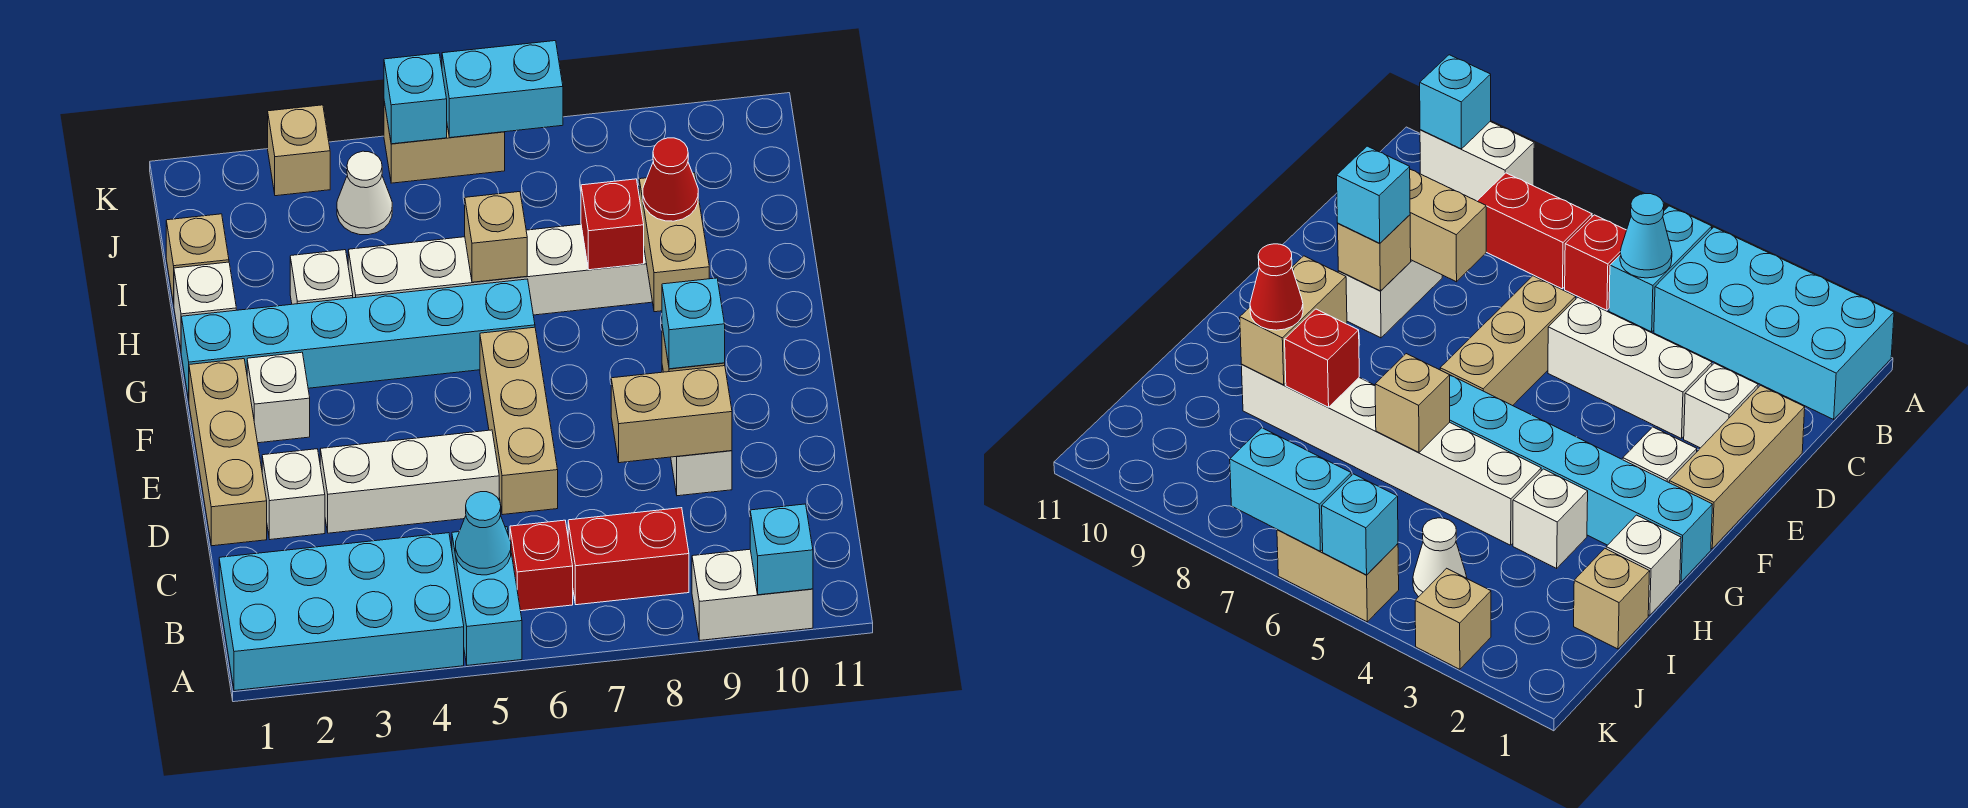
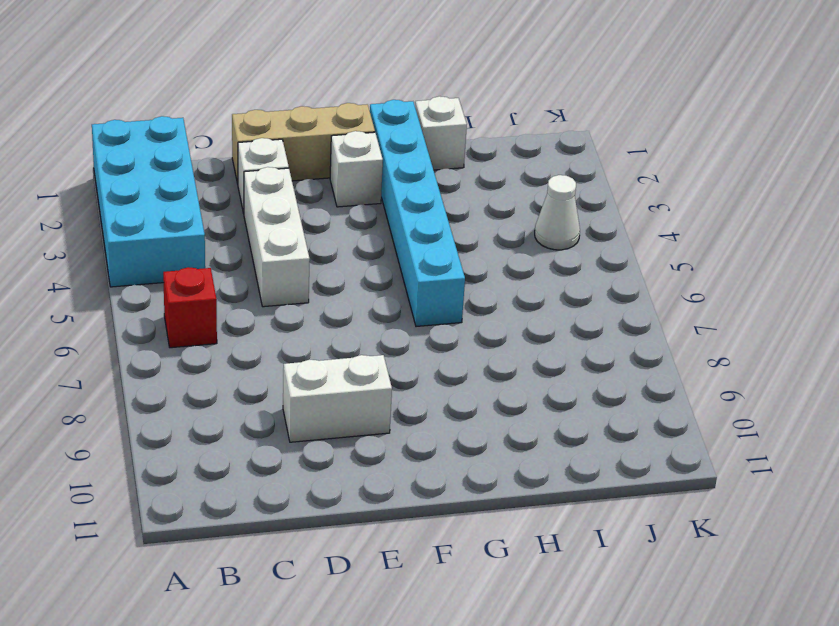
none -> cyan 1x2 brick [452,527,522,665]
none -> white 1x2 brick [692,549,813,640]
none -> red 1x2 brick [568,508,689,605]
none -> tan 1x3 brick [480,327,558,515]

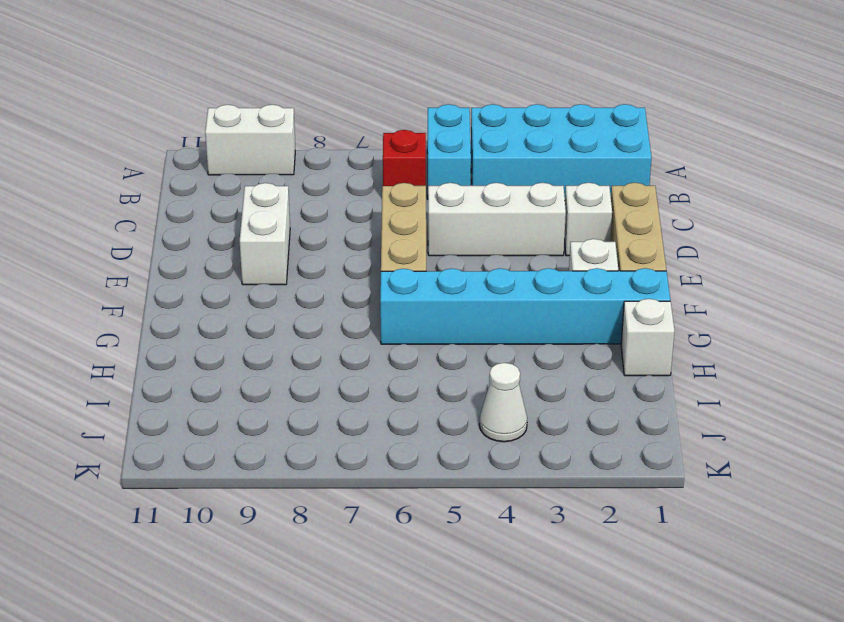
none -> red 1x2 brick [568,508,689,605]
none -> white 1x1 brick [290,250,353,304]
none -> white 1x6 brick [348,224,652,315]
none -> tan 1x1 brick [166,214,229,304]

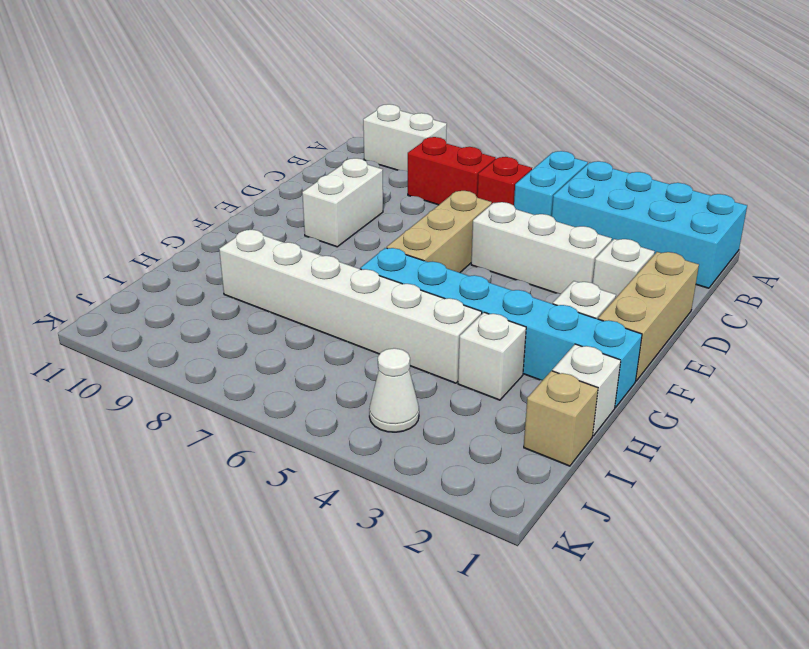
none -> tan 1x1 brick [268,105,330,196]
none -> tan 1x2 brick [384,102,505,183]
none -> cyan 1x1 brick [750,504,813,595]
none -> cyan 1x1 cone [455,492,511,575]

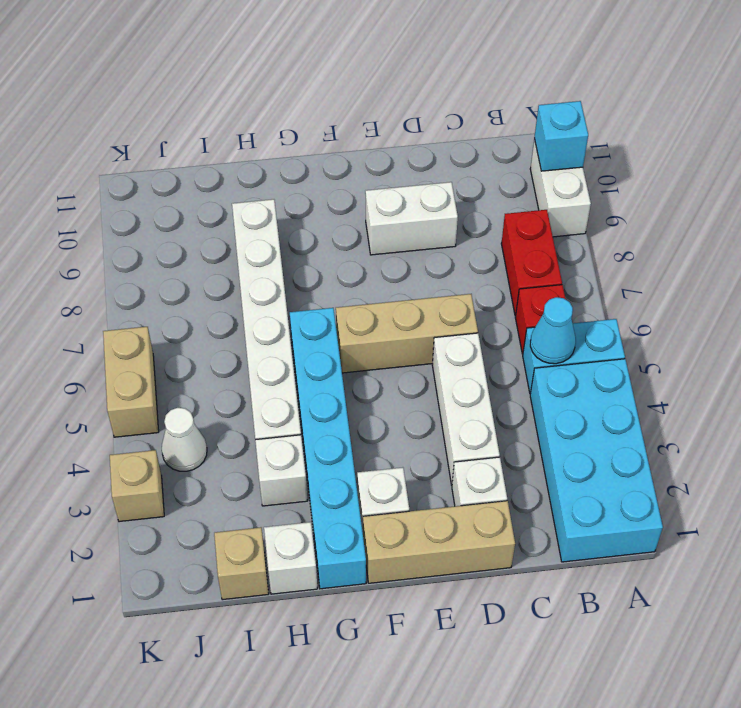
none -> tan 1x2 brick [611,366,732,463]
none -> tan 1x1 brick [1338,215,1411,291]
none -> tan 1x2 brick [639,173,709,312]
none -> tan 1x1 brick [465,192,527,282]

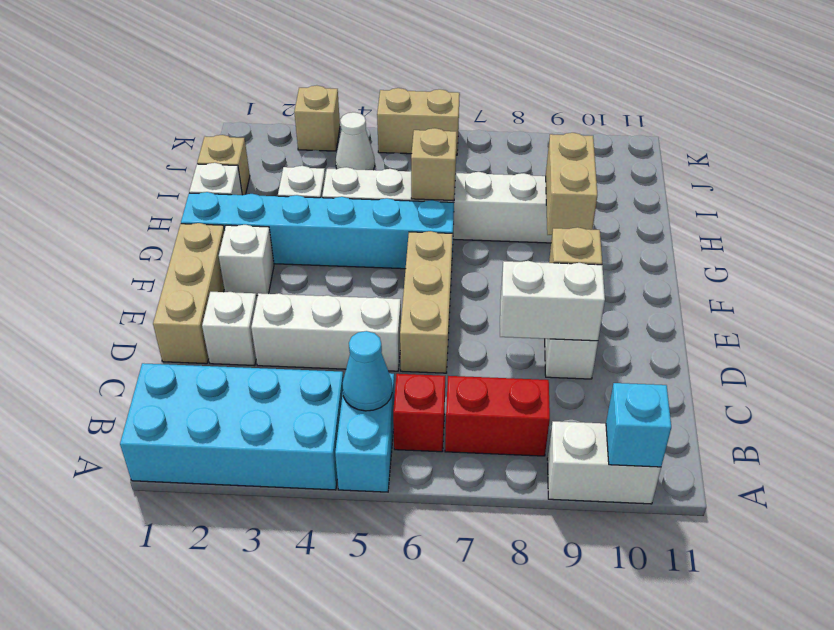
white 1x2 brick [500,261,605,341] -> tan 1x2 brick [611,366,732,463]
none -> red 1x1 brick [581,179,644,270]
none -> cyan 1x1 brick [384,53,447,144]
none -> cyan 1x2 brick [442,41,563,138]
none -> cyan 1x1 brick [662,278,725,369]

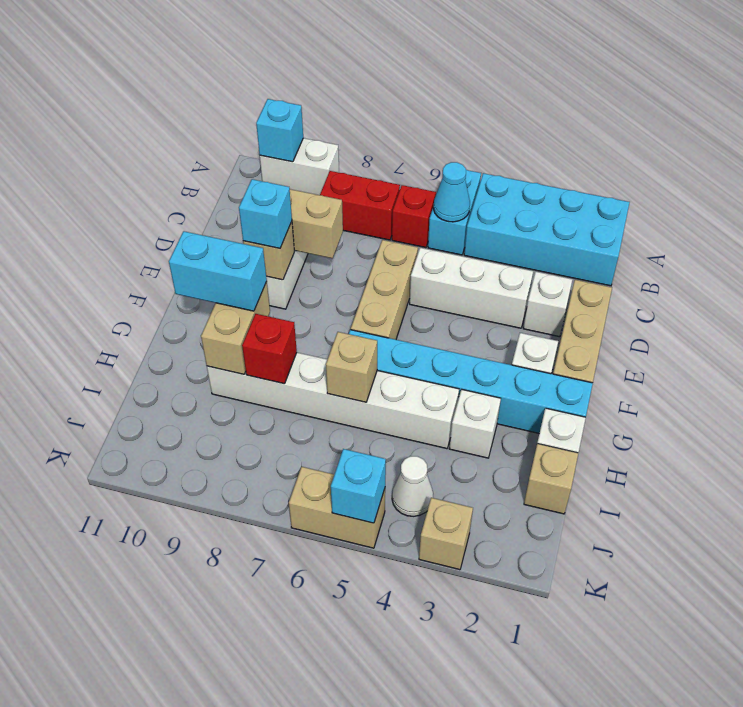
cyan 1x2 brick [169,231,267,311] -> cyan 1x2 brick moved to [442,41,563,138]
none -> red 1x1 cone [643,138,698,221]

